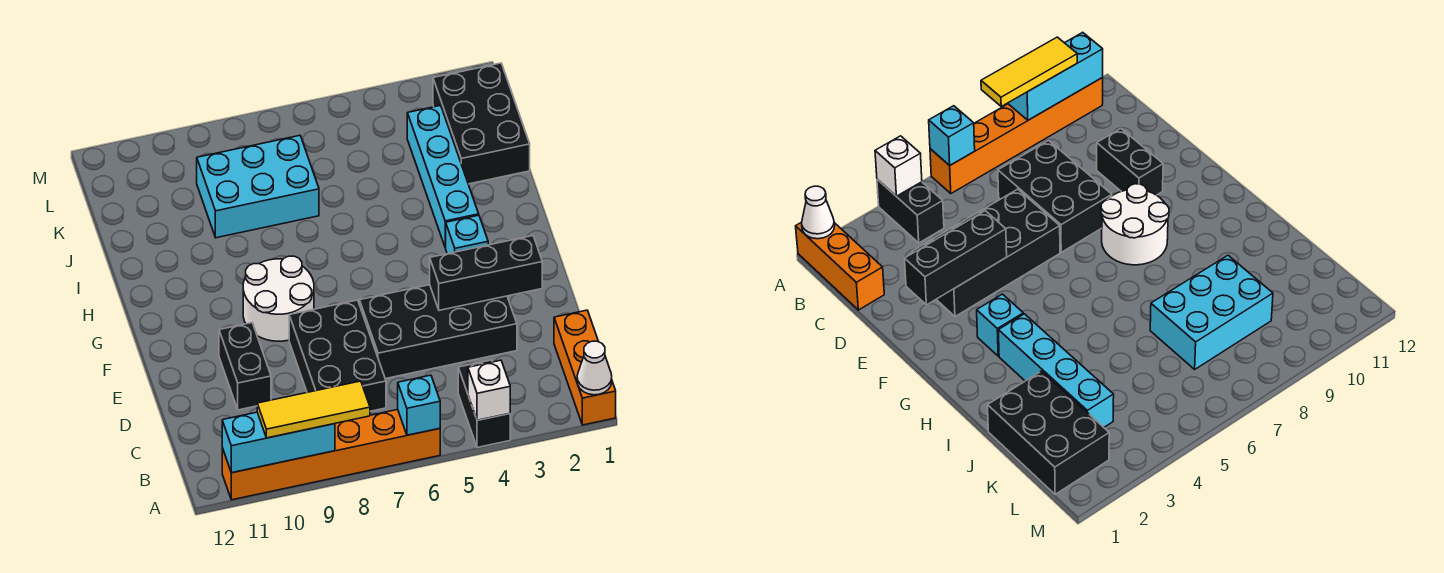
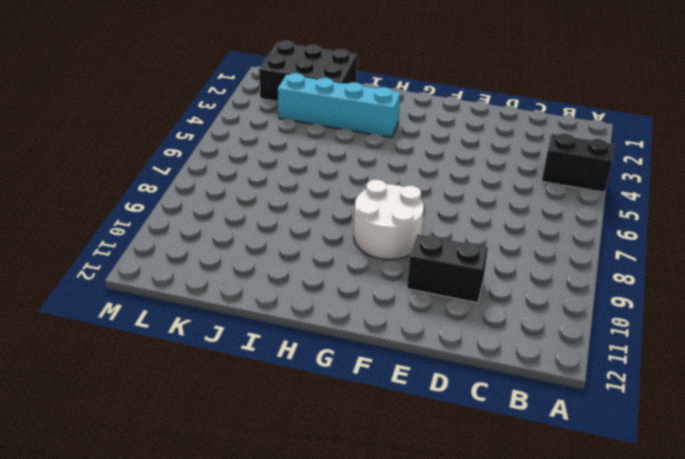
none -> orange 1x3 brick [554,310,616,425]
none -> orange 1x6 brick [222,410,440,500]
none -> black 2x3 brick [289,300,386,411]

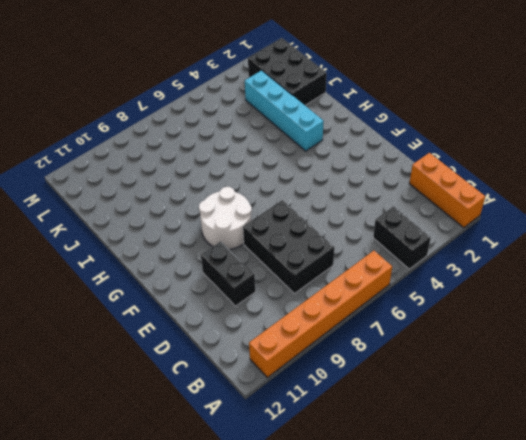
none -> black 2x4 brick [359,285,517,379]
none -> cyan 1x1 brick [446,215,488,254]
none -> cyan 2x3 brick [197,136,319,238]

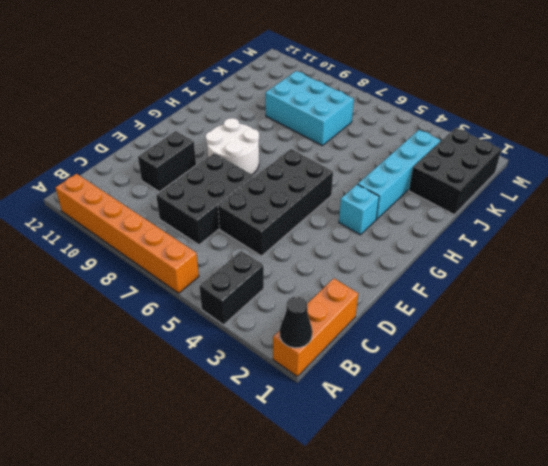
black 1x1 cone [280,297,312,348] -> white 1x1 cone [577,341,612,395]
black 2x4 brick [218,149,333,256] -> black 2x4 brick turned to [359,285,517,379]
none -> white 1x1 brick [468,360,510,420]
none -> cyan 1x1 brick [398,375,440,435]
none -> cyan 1x3 brick [222,412,335,473]

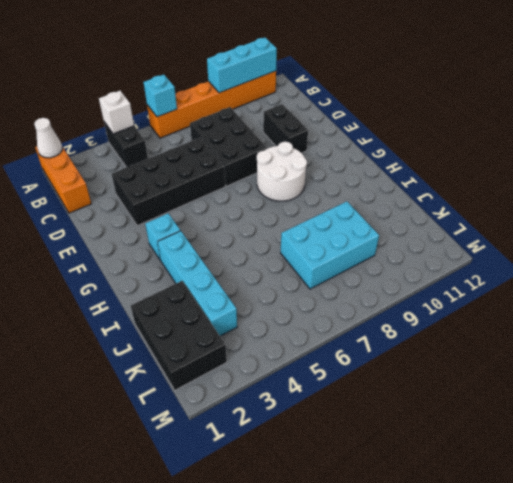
none -> black 1x3 brick [430,236,542,310]
none -> yellow 1x3 tile [257,381,370,438]

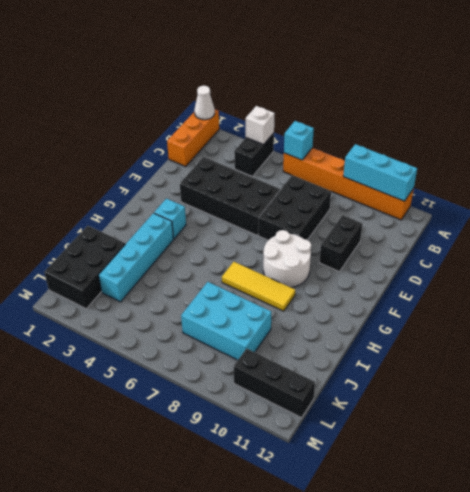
yellow 1x3 tile [222,262,295,311] -> yellow 1x3 tile moved to [257,381,370,438]
black 1x3 brick [234,348,315,418] -> black 1x3 brick moved to [430,236,542,310]

